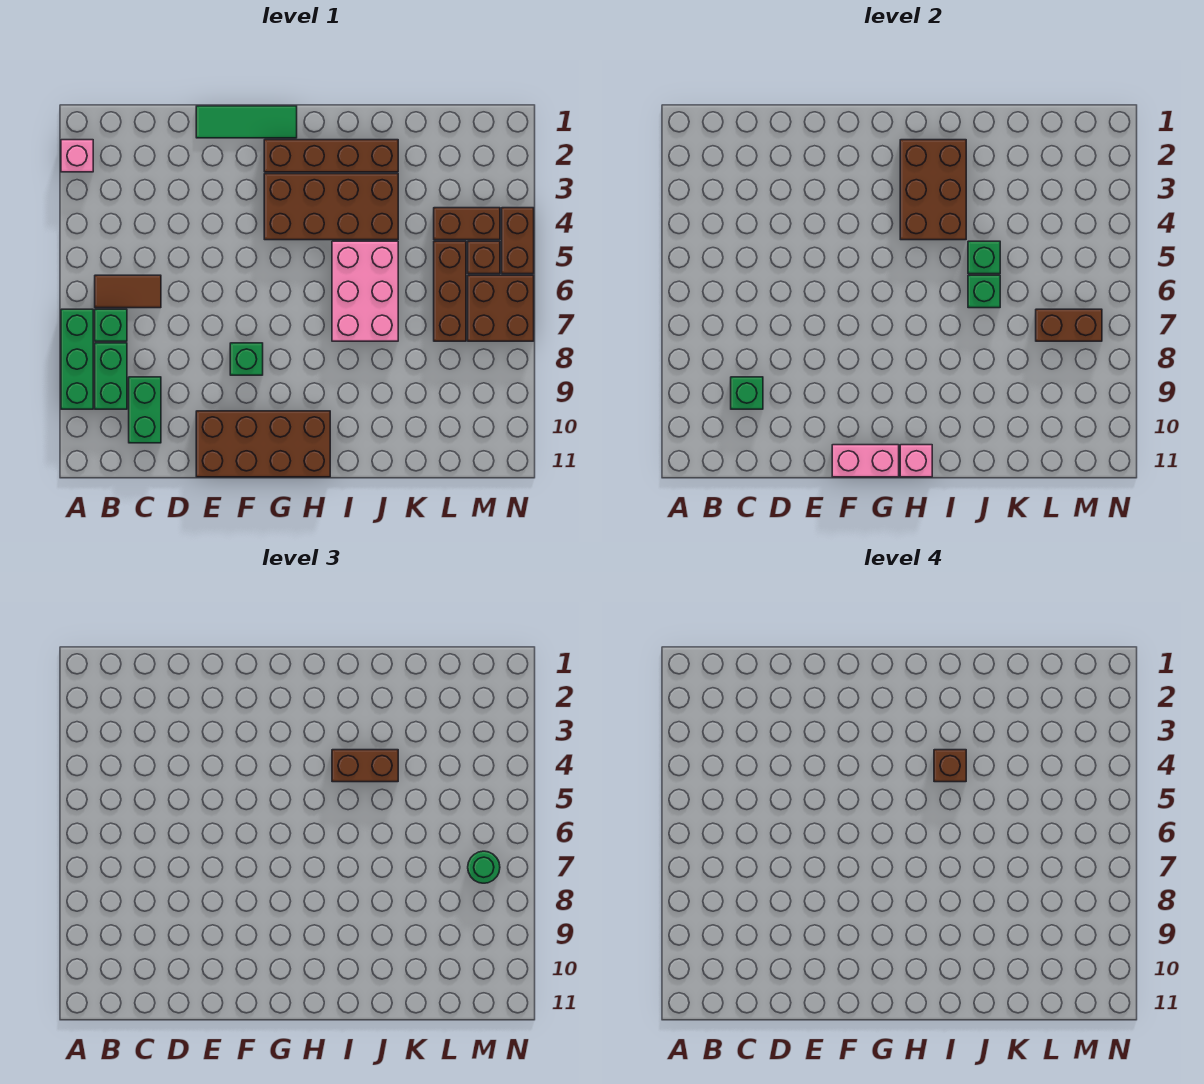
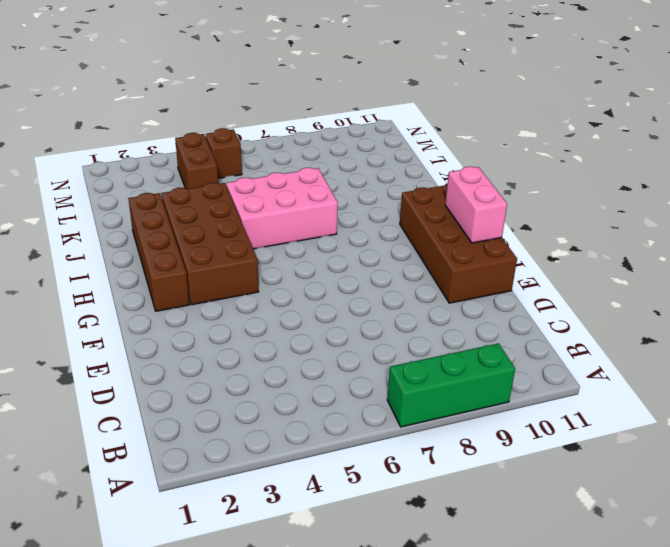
none -> pink 1x1 brick [61,140,93,172]
none -> brown 1x2 tile [95,275,161,308]
none -> green 1x1 brick [95,309,127,341]

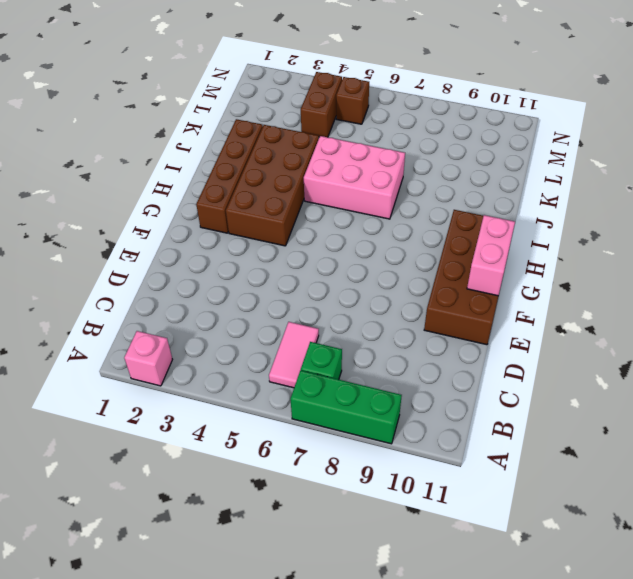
pink 1x2 tile [269,322,319,388] -> brown 1x2 tile [95,275,161,308]
none -> green 1x2 brick [95,343,127,409]
none -> green 1x2 brick [129,377,161,443]
none -> green 1x3 tile [196,106,297,138]

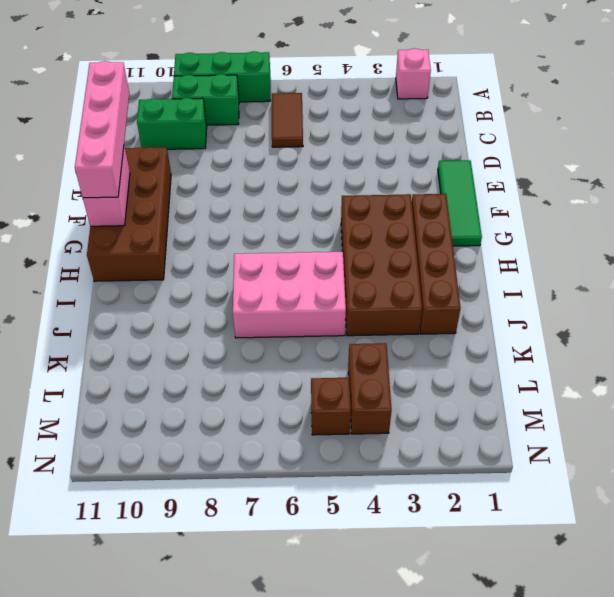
pink 1x4 brick [75,61,129,198] -> none
none -> green 1x1 brick [95,309,127,341]
none -> green 1x1 brick [230,343,263,375]
none -> brown 1x3 brick [434,241,466,341]

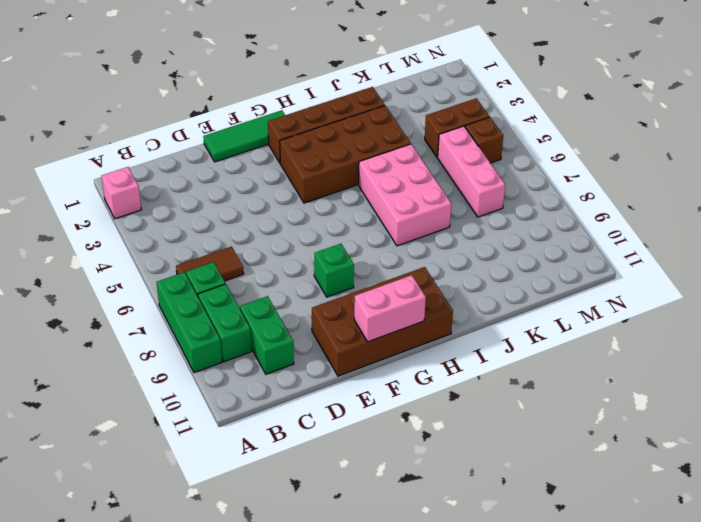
pink 1x3 brick [438,126,505,217] -> brown 1x3 brick [434,241,466,341]
none -> brown 2x2 brick [468,275,534,341]
none -> brown 1x2 brick [502,208,534,274]
none -> green 1x1 brick [731,377,763,409]

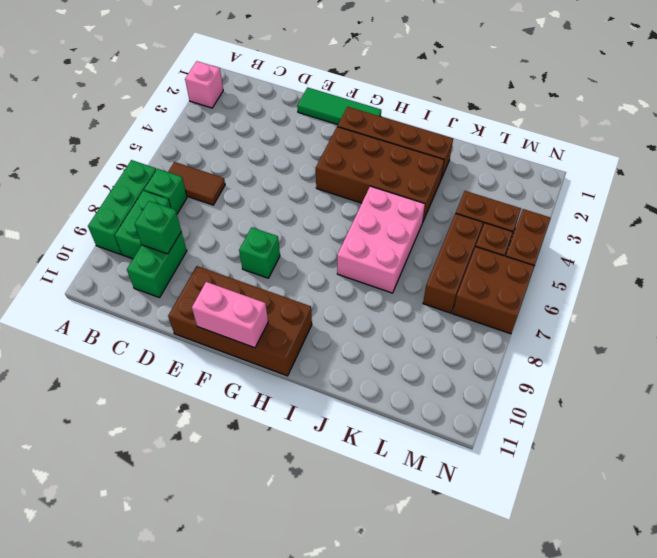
none -> brown 2x3 brick [900,140,966,240]
none -> pink 1x1 brick [900,445,932,477]
none -> green 1x1 brick [968,241,1000,274]

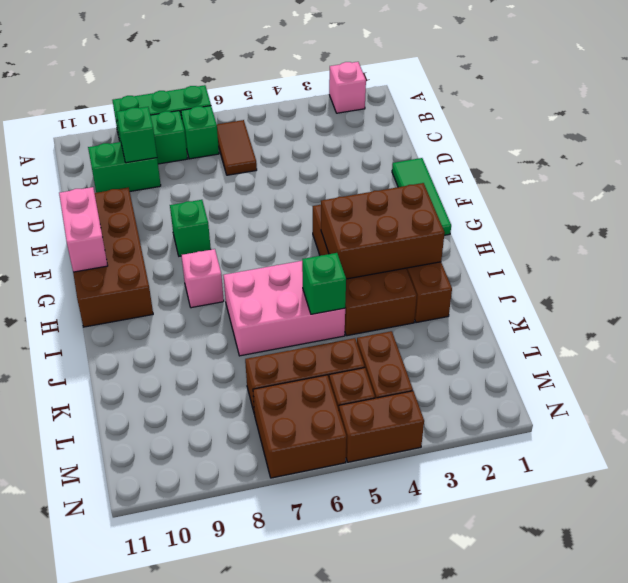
pink 1x1 brick [181,249,224,308] -> pink 1x1 brick moved to [900,445,932,477]
none -> green 1x1 brick [968,275,1000,308]
none -> brown 1x2 brick [1036,309,1102,341]
none -> brown 1x2 brick [332,750,398,782]

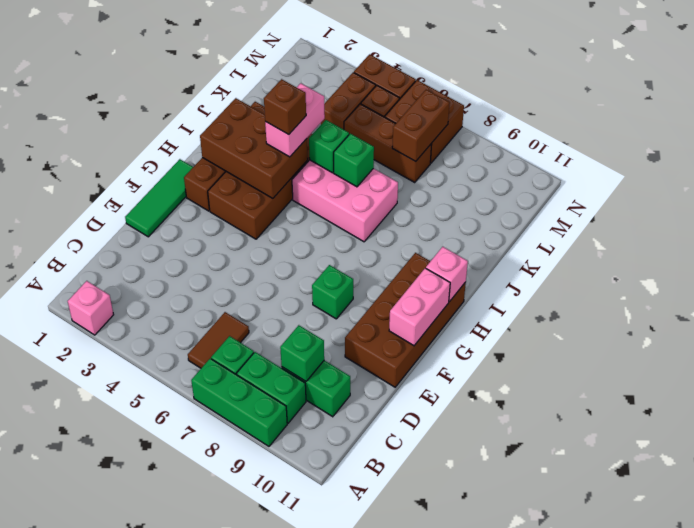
pink 1x2 brick [265,83,325,157] -> brown 1x2 brick [332,750,398,782]
none -> green 1x1 round brick [468,851,500,883]

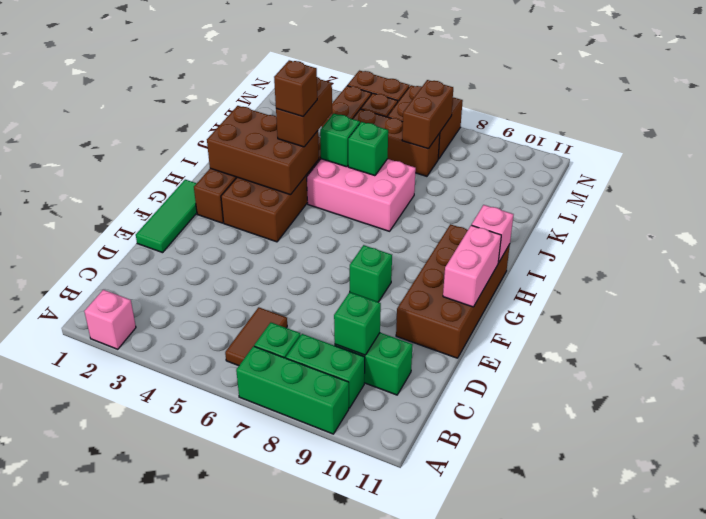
none -> green 1x1 round brick [468,851,500,883]

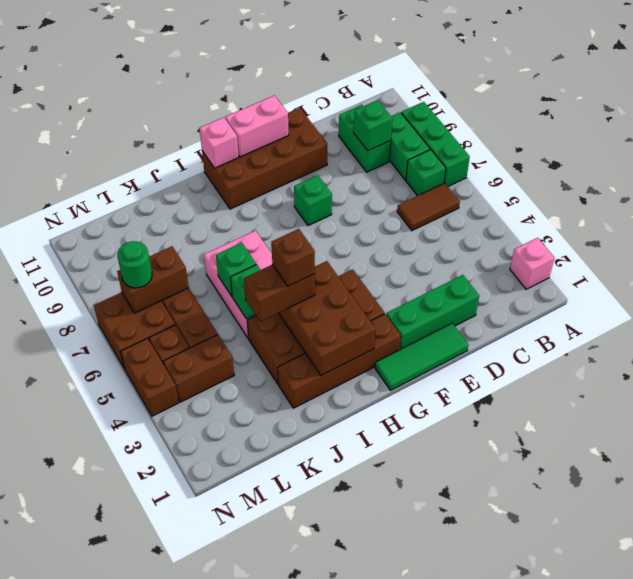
green 1x3 brick [386,275,479,349] -> none

